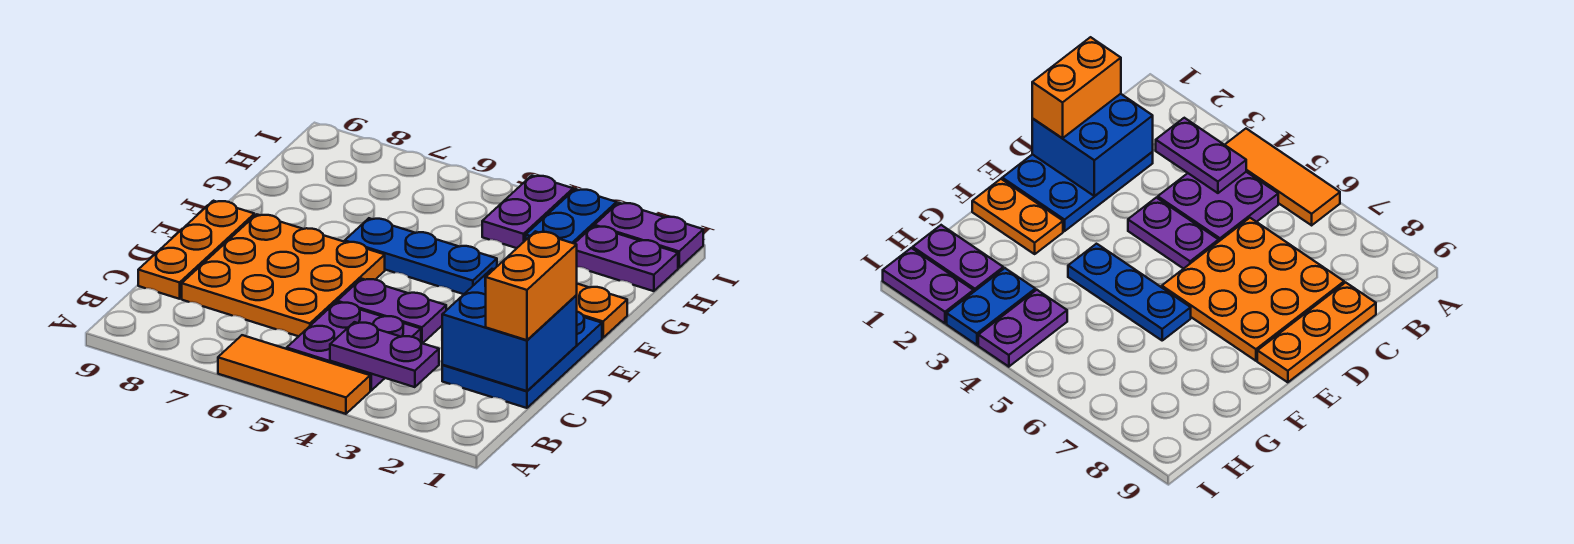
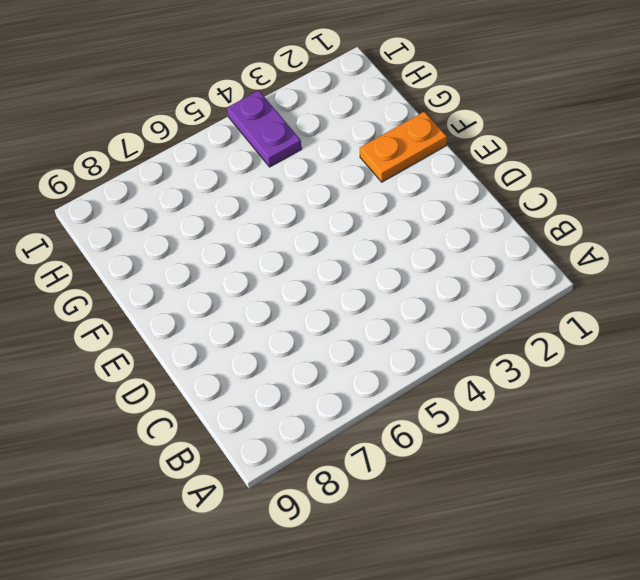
none -> orange 1x3 tile [218,335,370,414]
none -> purple 2x2 plate [287,302,421,390]
none -> blue 2x3 plate [442,312,602,408]

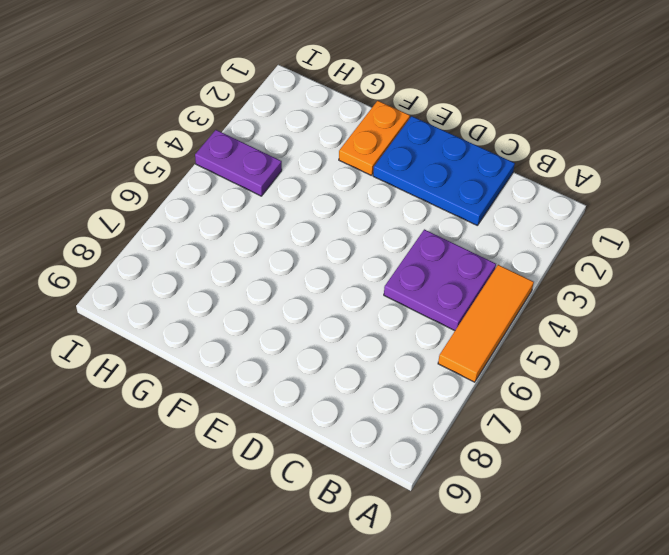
none -> orange 3x3 plate [182,214,385,336]
none -> orange 1x3 plate [138,201,254,299]
none -> purple 1x2 plate [337,279,446,343]

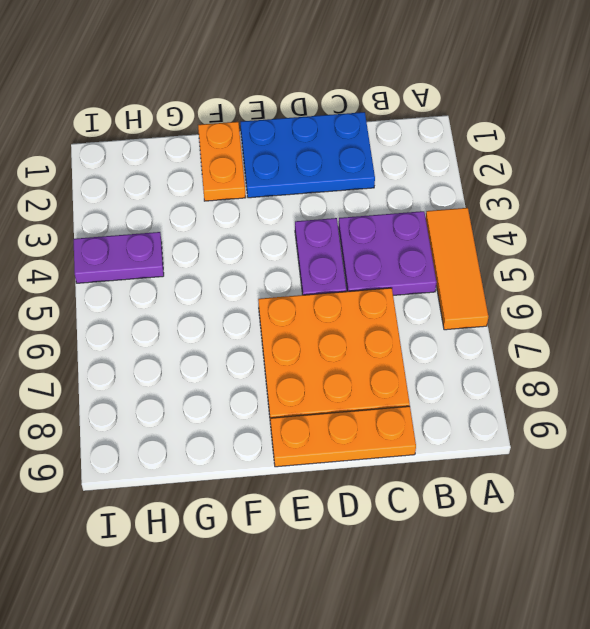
none -> blue 1x3 plate [345,218,497,294]
none -> purple 1x2 plate [574,226,678,291]
none -> blue 1x2 plate [526,189,617,243]

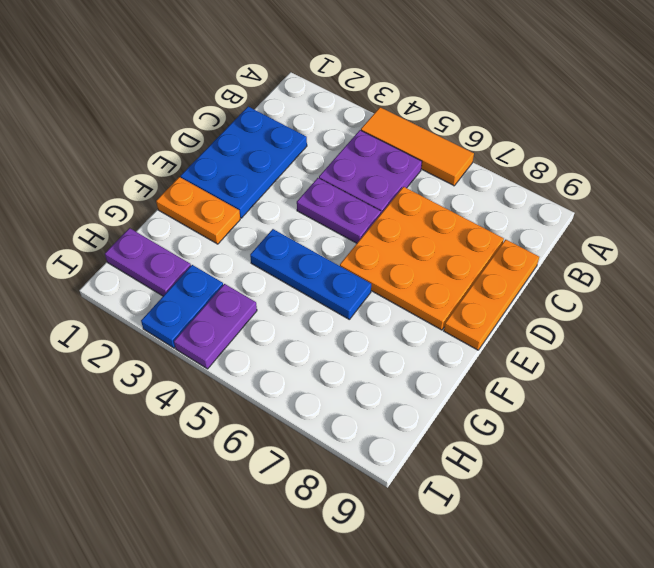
none -> purple 1x2 plate [594,203,703,268]
none -> purple 1x2 plate [330,322,439,387]
none -> blue 2x2 brick [442,269,577,391]

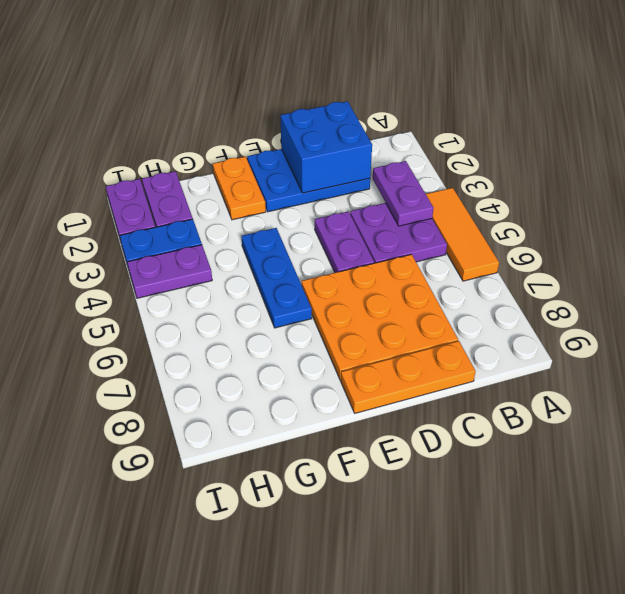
none -> orange 1x2 brick [485,231,577,340]

